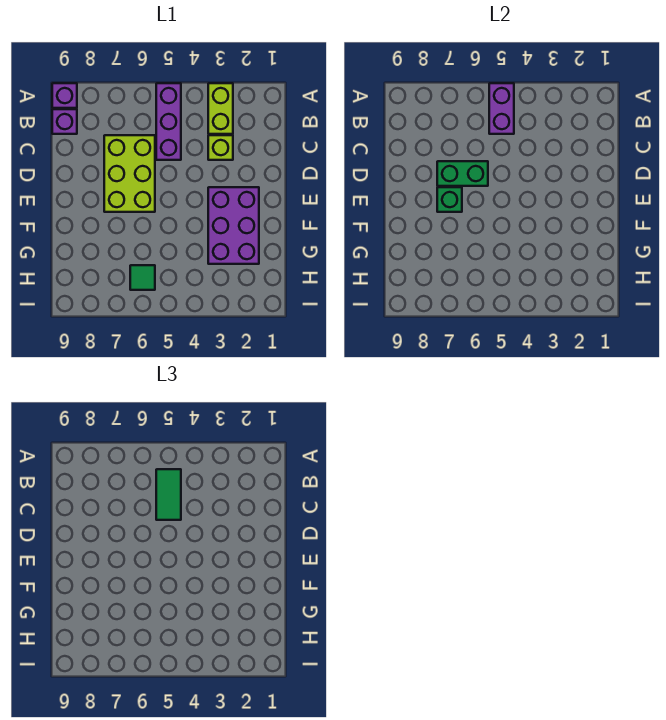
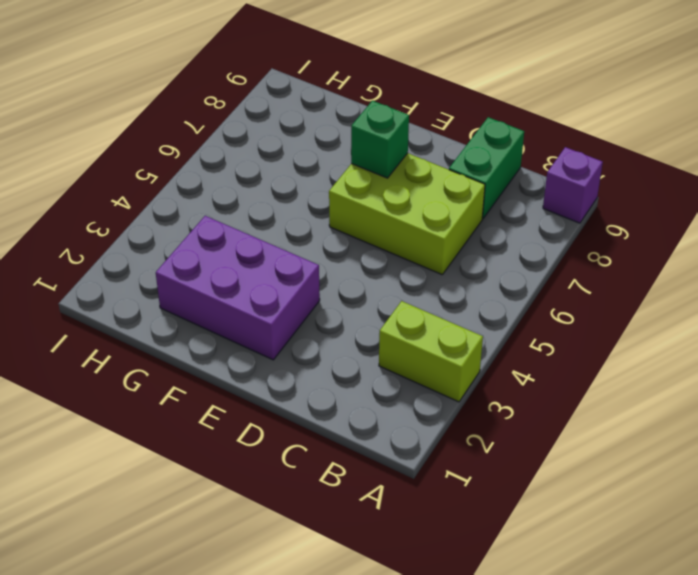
green 1x2 brick [449,117,524,219] -> green 1x2 brick moved to [437,161,488,186]
none -> purple 1x3 brick [156,83,181,160]
none -> purple 1x1 brick [52,109,77,134]
none -> lime 1x1 brick [208,135,233,160]

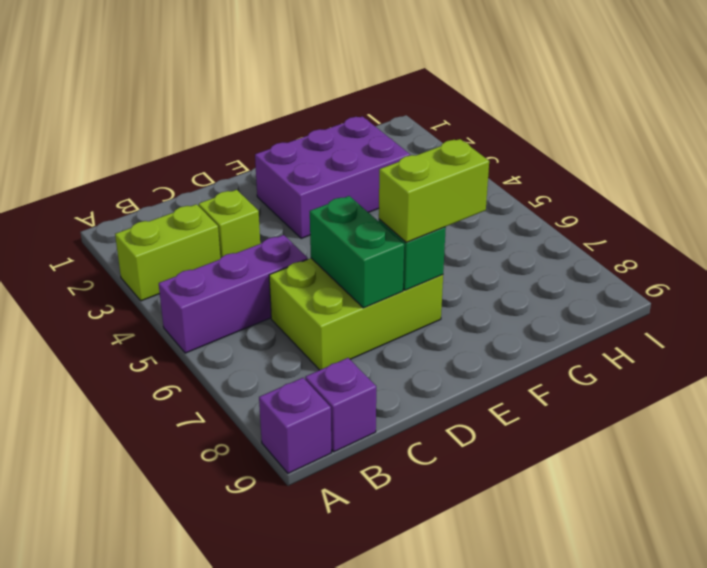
lime 1x2 brick [379,139,489,242] -> none
none -> green 1x1 tile [130,265,155,290]
none -> purple 1x2 brick [489,83,514,134]
none -> green 1x2 tile [156,469,181,520]

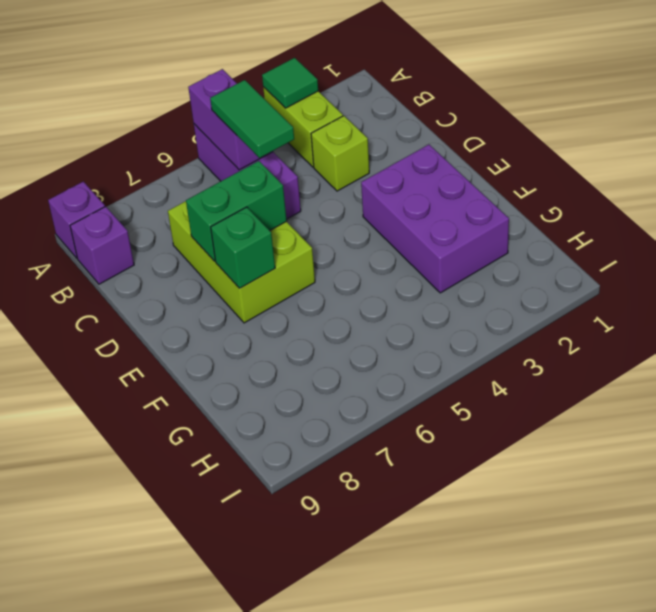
green 1x1 tile [262,58,318,108] -> green 1x1 tile moved to [130,265,155,290]

